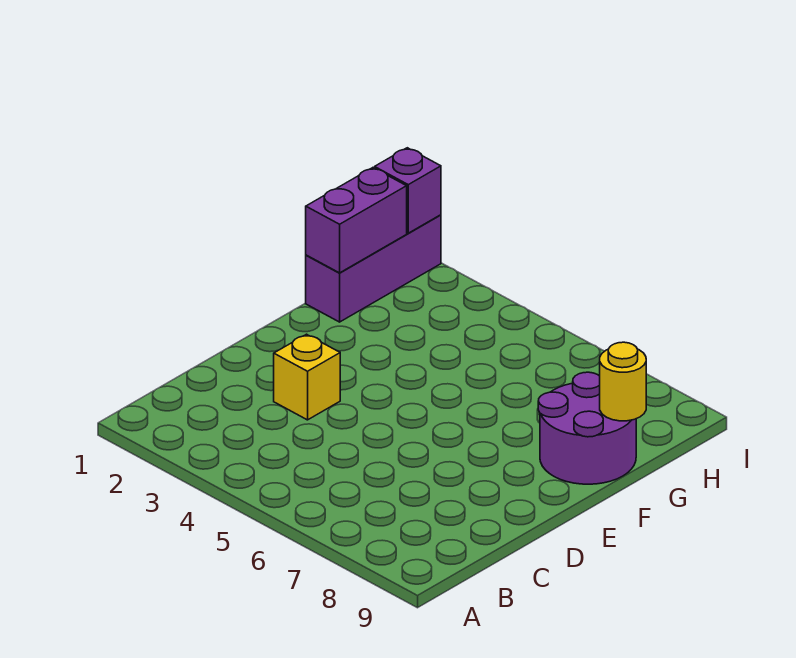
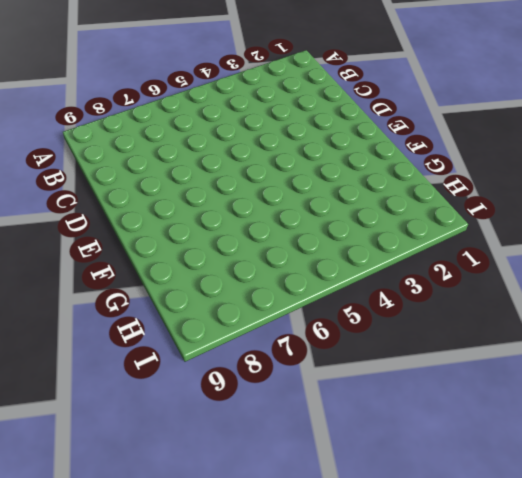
none -> yellow 1x1 brick [274,334,340,420]
none -> purple 2x2 round brick [538,372,636,484]

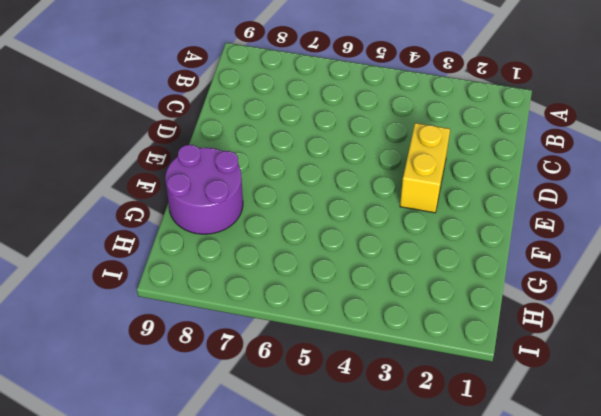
yellow 1x2 brick [400,123,450,213] -> yellow 1x1 brick [274,334,340,420]
none -> purple 1x3 brick [306,215,441,322]
none -> purple 1x2 brick [306,168,407,273]

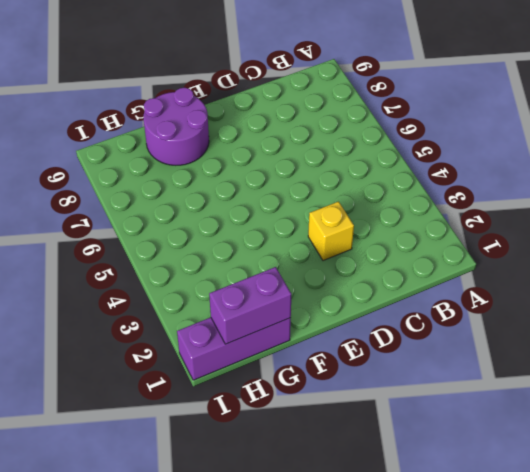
none -> yellow 1x1 round brick [600,342,646,421]
none -> purple 1x1 brick [375,148,441,233]

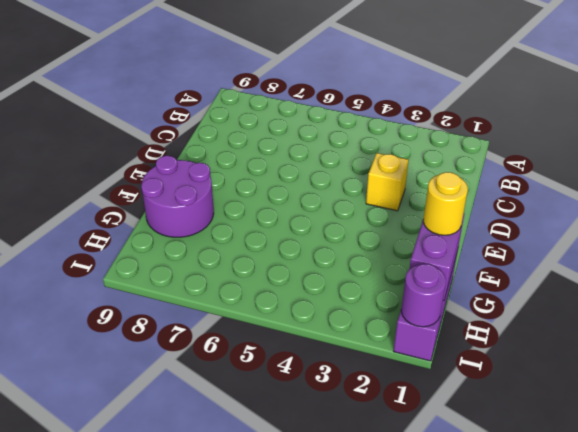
yellow 1x1 round brick [423,172,468,235] -> yellow 1x1 round brick moved to [600,342,646,421]
purple 1x1 round brick [401,264,446,327] -> purple 1x1 brick [375,148,441,233]

